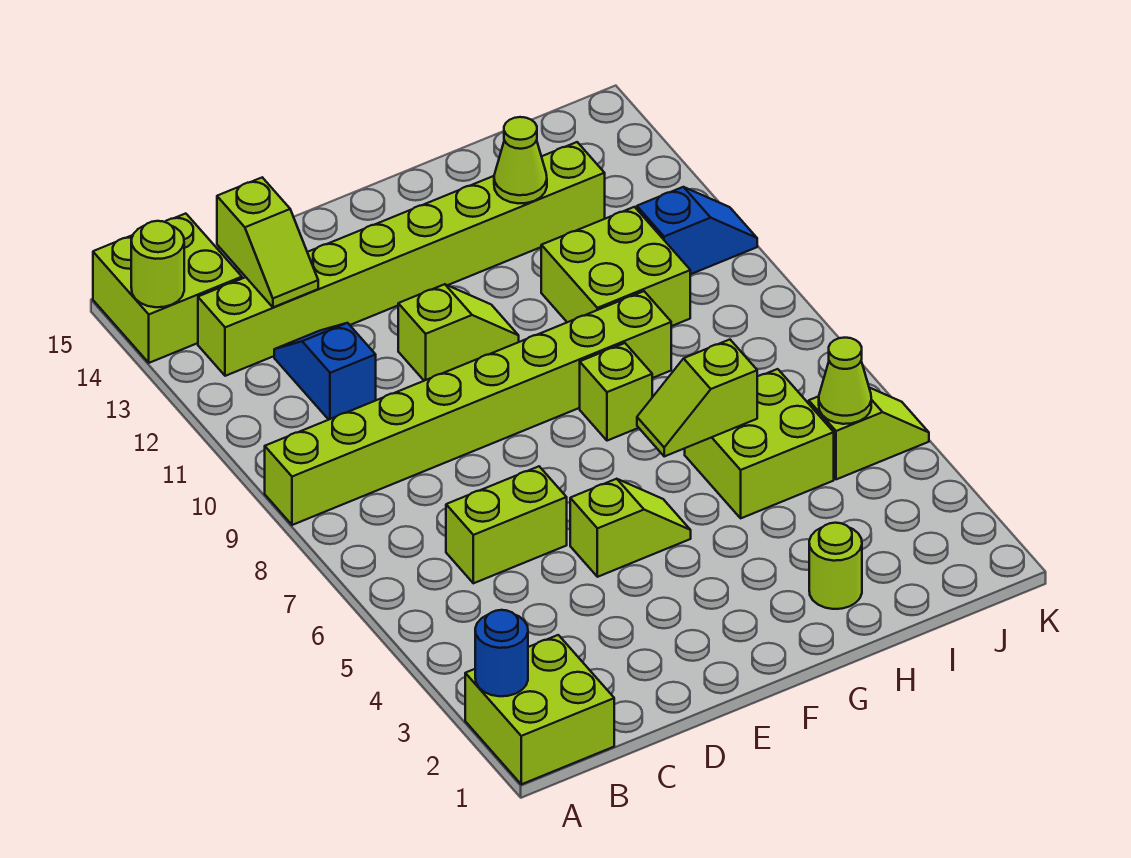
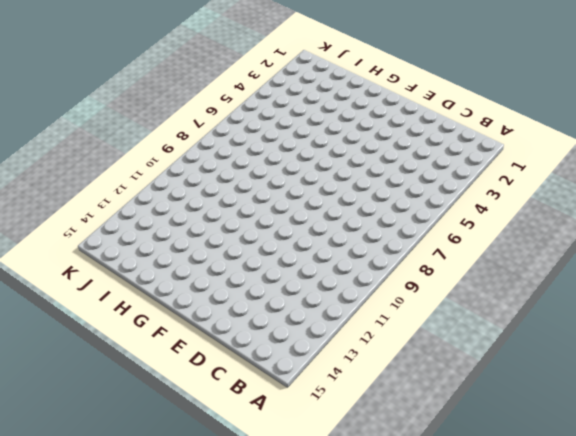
none -> lime 2x2 brick [465,635,614,784]
none -> lime 1x8 brick [265,291,671,525]
none -> lime 2x2 brick [93,214,242,363]

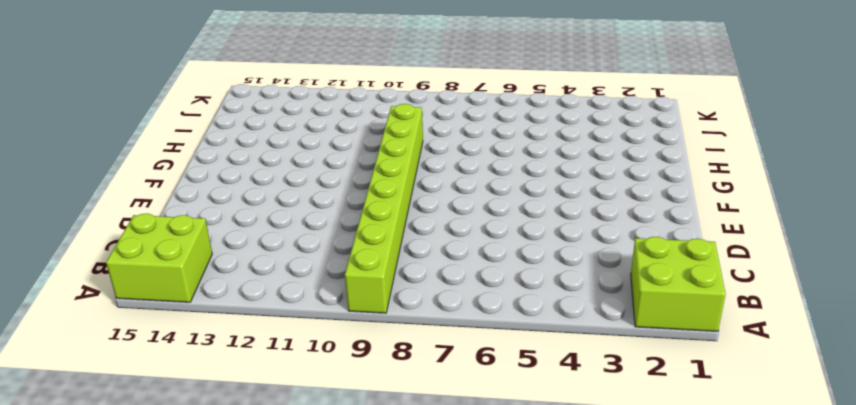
none -> lime 1x8 brick [198,142,605,376]
none -> lime 1x2 brick [446,466,567,583]
none -> blue 1x2 slope [274,323,376,420]

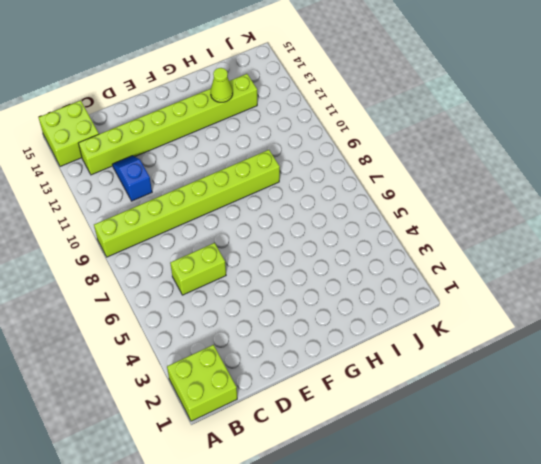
none -> lime 1x2 slope [570,479,691,577]
none -> lime 1x2 slope [398,284,519,381]
none -> lime 1x1 brick [580,343,652,441]

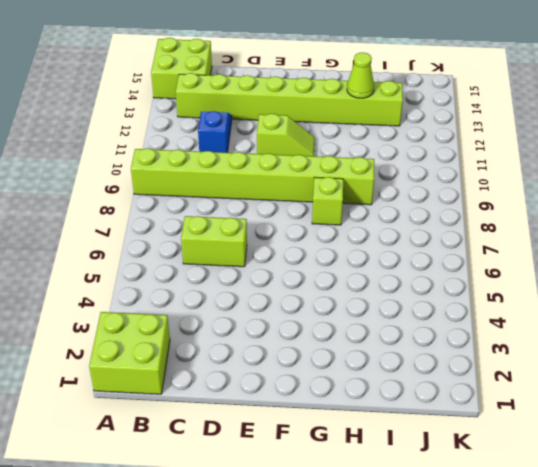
none -> lime 1x2 slope [570,479,691,577]
none -> lime 1x1 round brick [809,523,862,609]
none -> lime 2x2 brick [685,369,834,518]

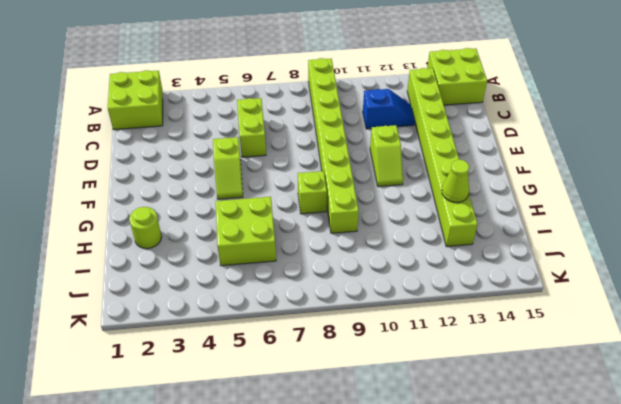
none -> lime 2x2 brick [541,207,690,326]
none -> lime 1x2 slope [809,388,929,479]
none -> blue 1x2 slope [637,187,757,274]

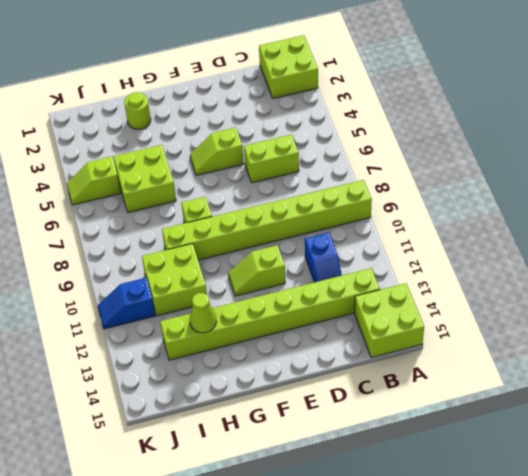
none -> blue 1x1 round brick [475,610,528,696]
none -> lime 1x1 round brick [131,221,184,307]
none -> lime 1x2 slope [217,177,318,307]

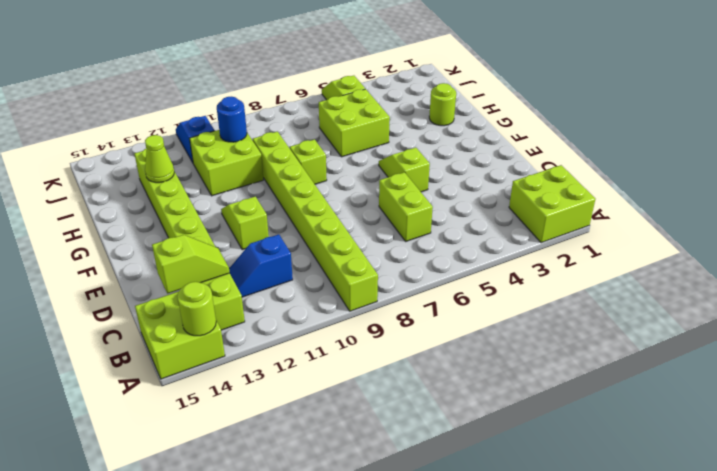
blue 1x1 round brick [217,97,247,142] -> blue 1x1 round brick moved to [475,610,528,696]
none -> lime 1x2 slope [637,340,757,456]
none -> lime 1x1 cone [819,338,871,424]

